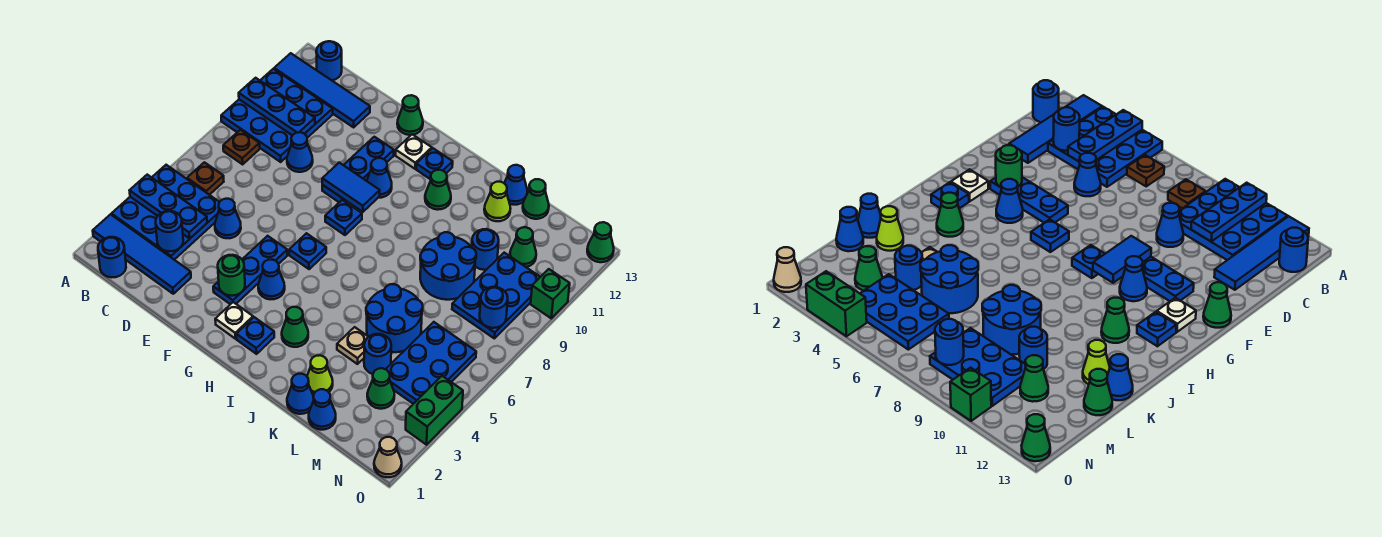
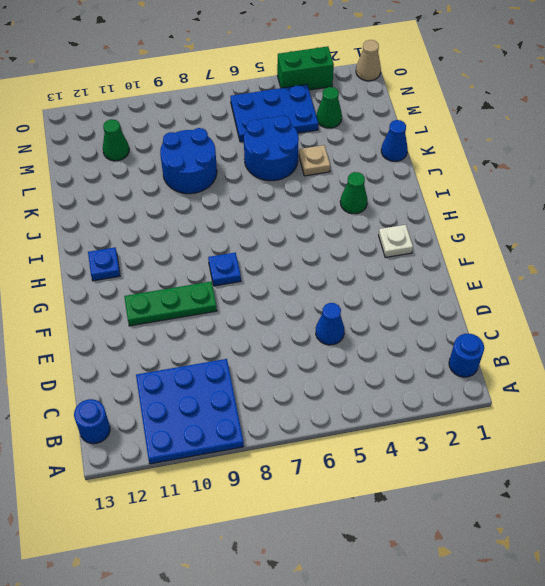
green 1x3 plate [124,282,217,326] -> blue 1x3 plate [322,137,394,202]
none -> blue 1x4 tile [93,214,191,294]
none -> blue 3x3 plate [112,165,219,260]
none -> blue 1x4 tile [274,53,370,127]
none -> brown 1x1 plate [187,162,224,195]

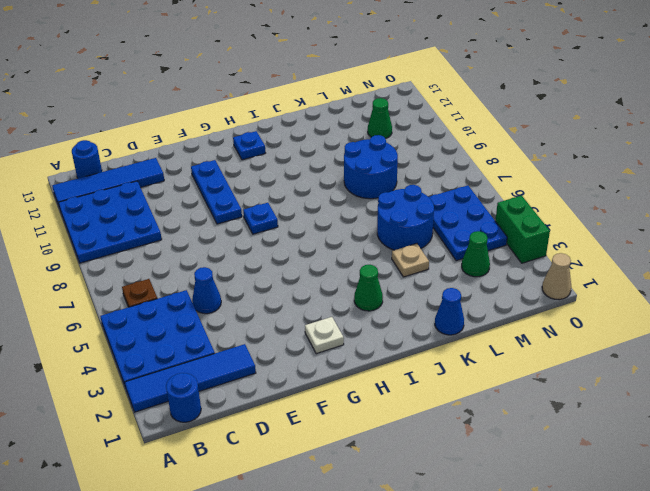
none -> brown 1x1 plate [223,130,260,164]
none -> blue 1x1 cone [287,132,313,172]
none -> blue 1x3 plate [213,236,288,304]
none -> green 1x1 cone [397,95,423,135]

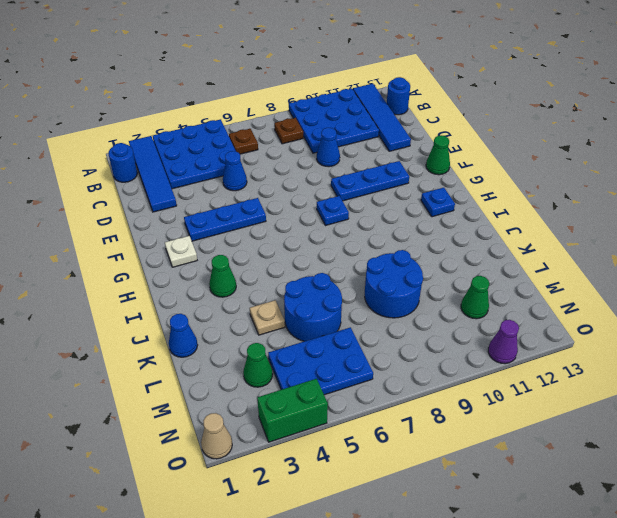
purple 1x1 cone [488,320,519,364] -> none
none -> blue 1x1 cone [258,260,285,299]
none -> blue 1x1 plate [289,233,326,269]
none -> blue 1x1 cone [367,158,392,198]
none -> white 1x1 plate [396,134,432,169]

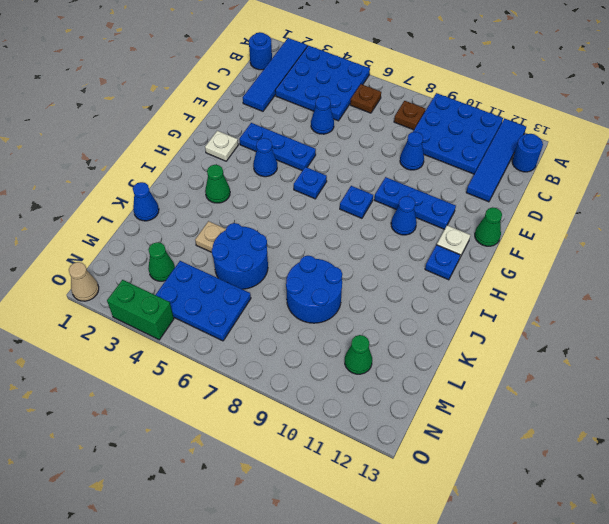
none -> blue 1x1 plate [236,317,274,354]
none -> green 1x1 cone [425,170,451,210]
none -> lime 1x1 cone [307,355,333,395]
none -> lime 1x1 cone [484,182,511,221]

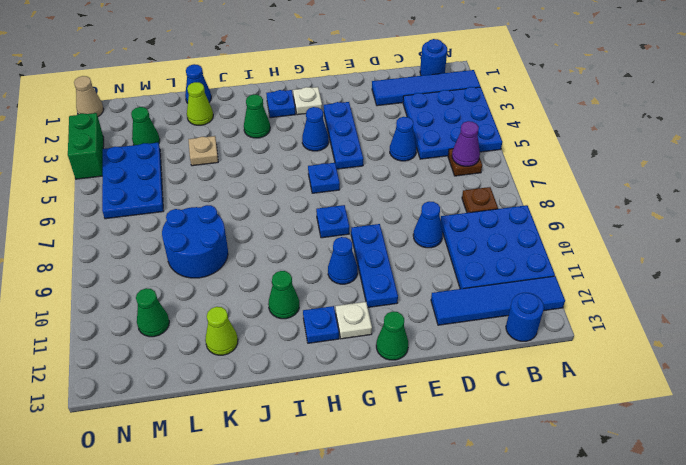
purple 1x1 cone [452,121,480,166] -> none
none -> blue 2x2 round brick [366,284,423,352]
none -> blue 1x1 cone [504,165,528,205]
none -> blue 1x1 cone [309,389,336,430]
none -> blue 1x1 round brick [364,334,391,374]

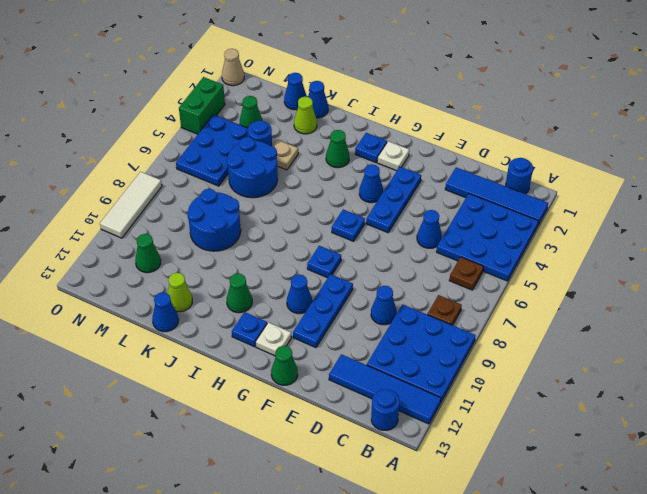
white 1x3 tile [100,172,162,238] -> green 1x1 brick [531,269,570,318]
none -> blue 1x1 round brick [472,229,499,270]
none -> green 1x1 cone [523,179,549,219]
none -> blue 2x3 plate [452,253,540,339]
none -> green 1x1 cone [587,222,614,262]

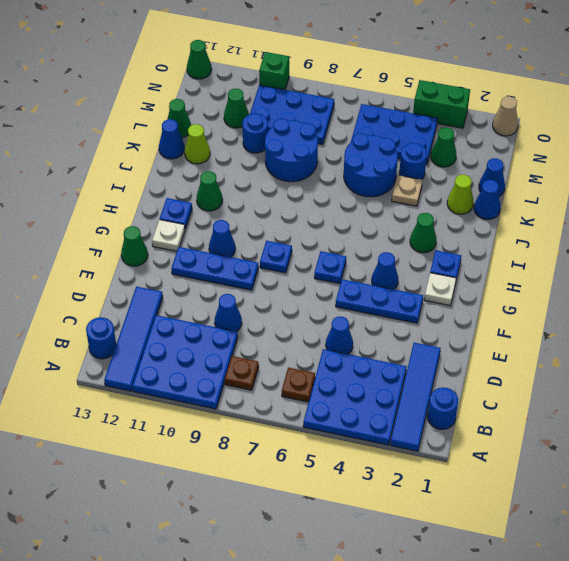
none -> blue 1x3 plate [130,175,207,238]
none -> blue 1x3 plate [239,78,315,135]
none -> blue 1x1 round brick [156,211,183,251]
none -> green 1x1 round brick [218,255,245,296]

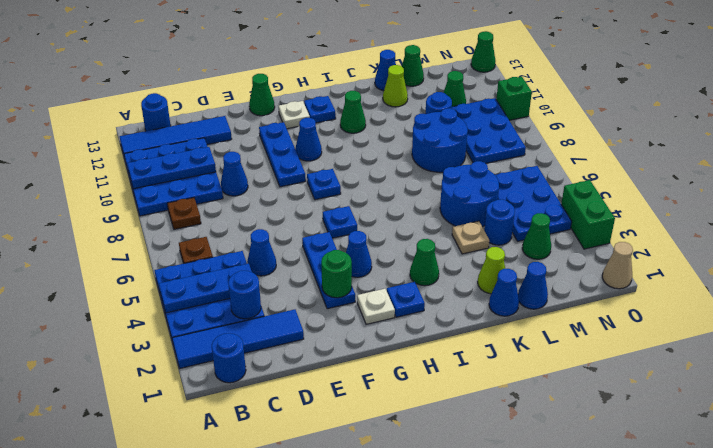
none -> blue 1x2 tile [322,163,380,212]
none -> blue 1x1 round brick [480,287,508,328]

